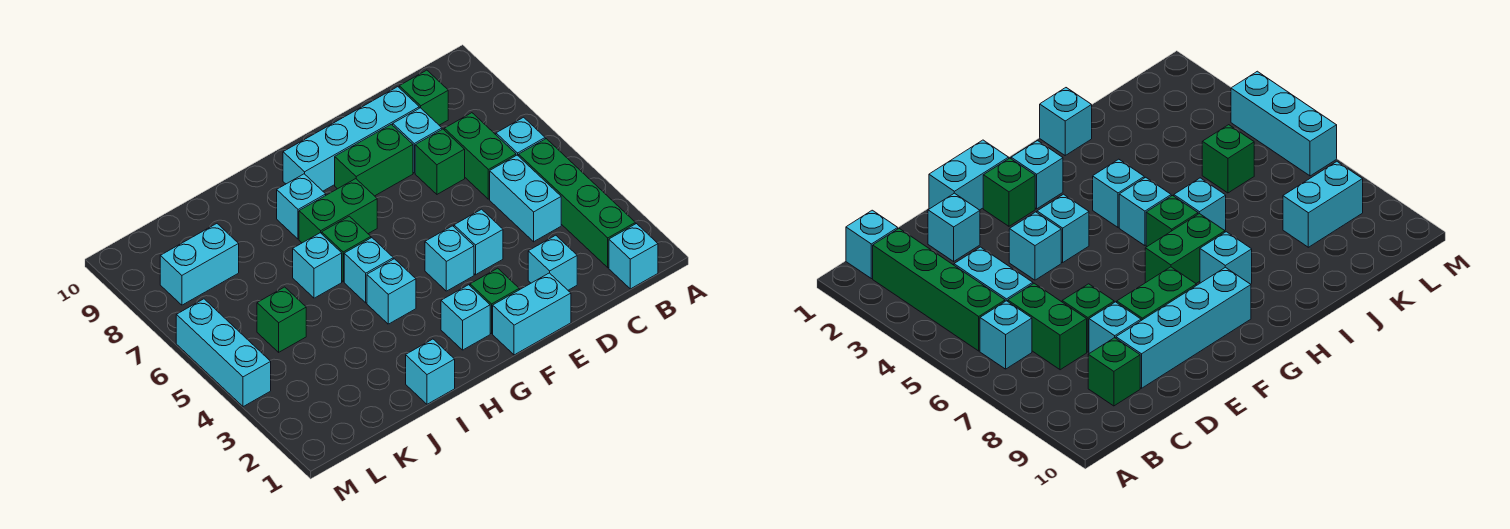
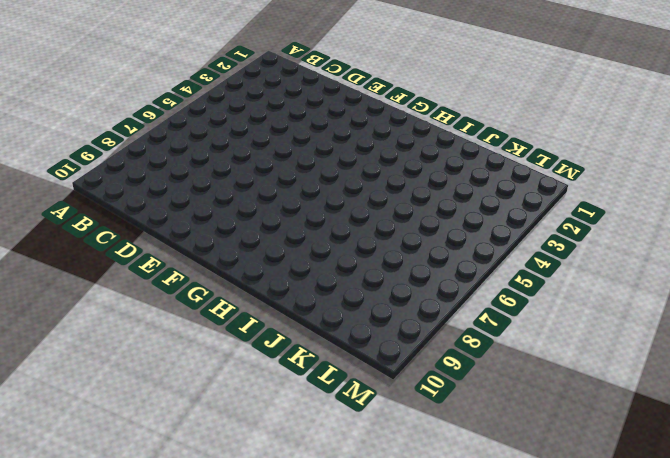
none -> cyan 1x1 brick [609,224,658,289]
none -> green 1x4 brick [519,139,635,268]
none -> cyan 1x1 brick [496,117,545,156]

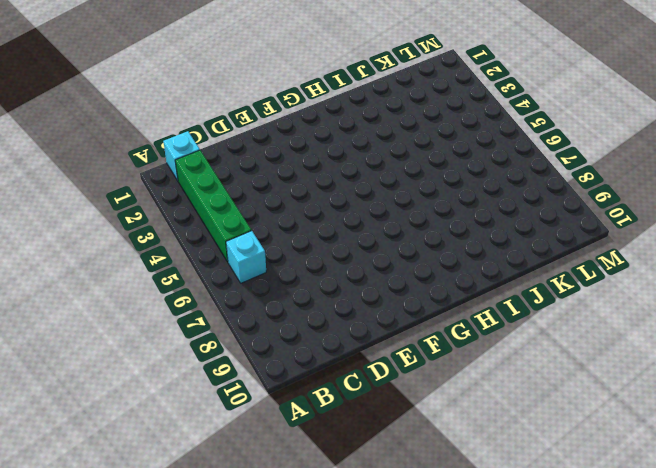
none -> cyan 1x2 brick [490,155,561,242]
none -> green 1x2 brick [444,113,516,199]
none -> green 1x1 brick [399,70,448,125]

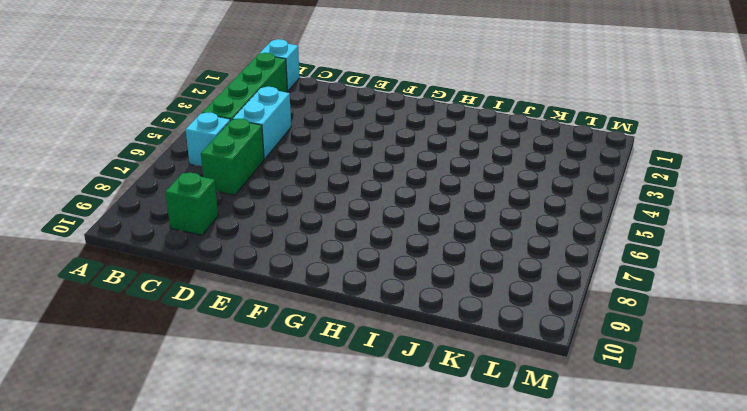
none -> cyan 1x1 brick [528,235,577,290]
none -> green 1x1 brick [415,129,465,194]
none -> cyan 1x1 brick [393,108,442,173]

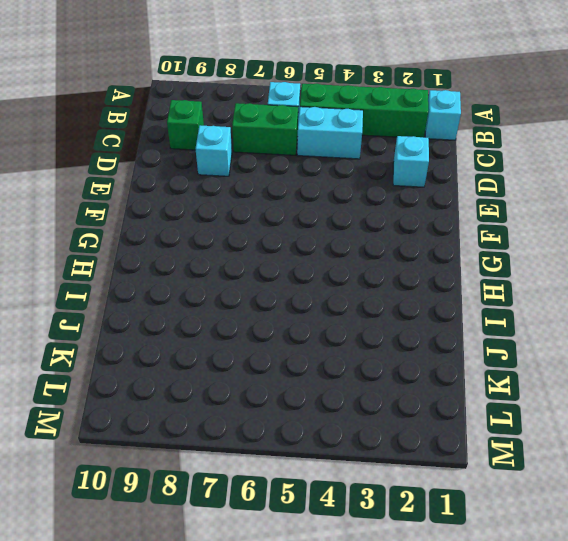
none -> green 1x1 brick [415,129,465,194]
none -> cyan 1x4 brick [283,87,419,191]
none -> cyan 1x2 brick [493,273,571,355]

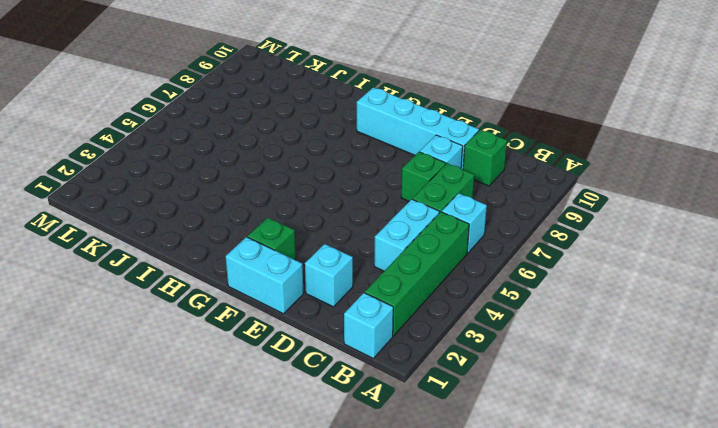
none -> cyan 1x1 brick [454,209,503,275]
none -> green 1x2 brick [335,124,413,196]
none -> cyan 1x1 brick [425,226,474,291]

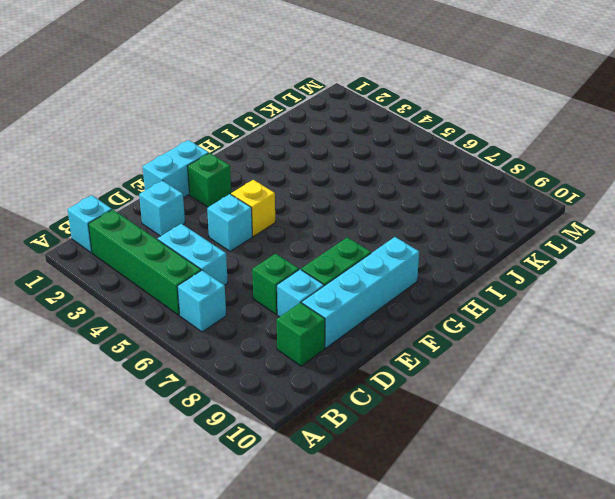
yellow 1x1 brick [231,180,275,236] -> cyan 1x1 brick [425,226,474,291]
none -> green 1x2 brick [444,113,516,199]
none -> cyan 1x1 brick [441,285,490,350]
none -> green 1x2 brick [299,179,377,243]

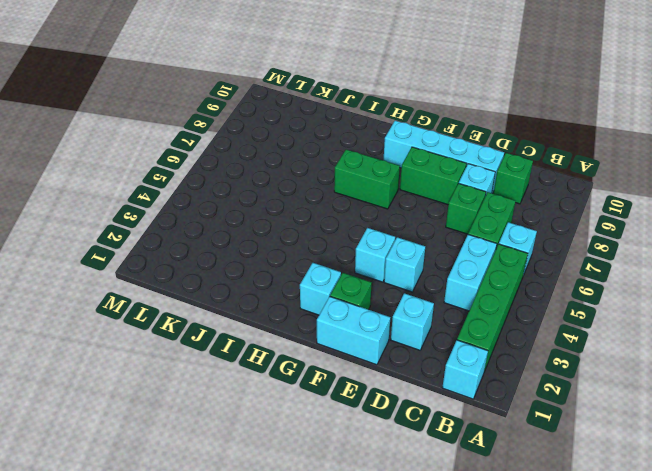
none -> cyan 1x1 brick [367,259,416,324]
none -> cyan 1x1 brick [344,238,393,303]
none -> green 1x1 brick [322,216,371,282]

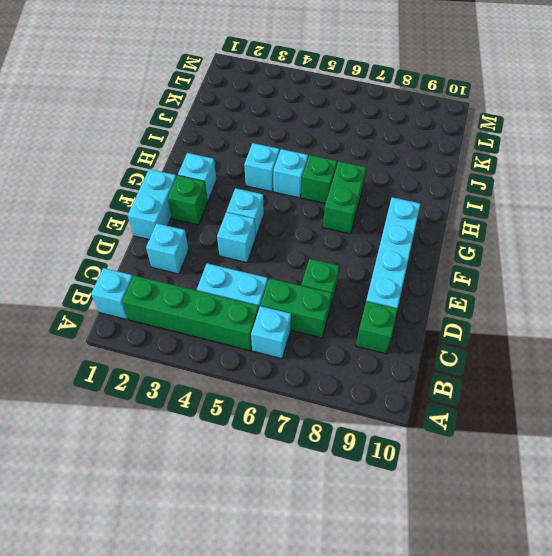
none -> cyan 1x1 brick [393,108,442,173]
none -> green 1x2 brick [335,124,413,196]
none -> cyan 1x1 brick [277,174,326,239]

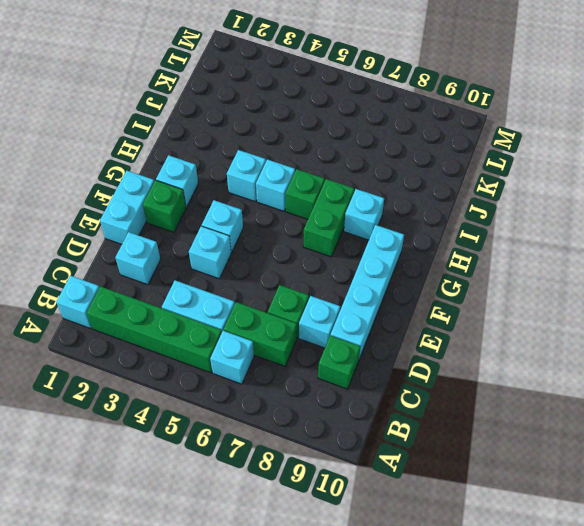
none -> green 1x2 brick [335,124,413,196]
none -> cyan 1x1 brick [406,339,455,404]
none -> cyan 1x1 brick [293,233,342,298]

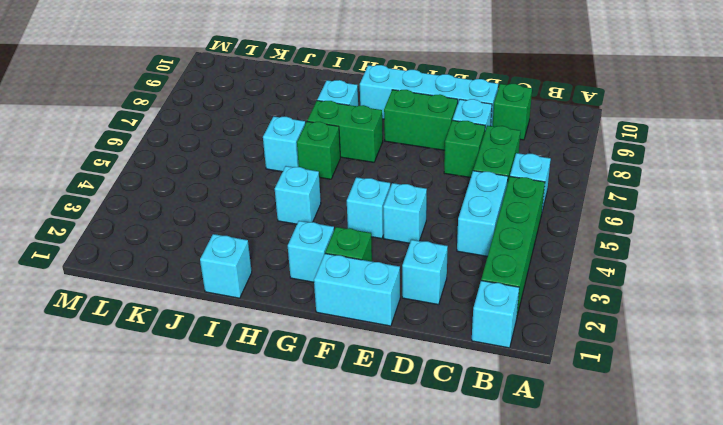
none -> cyan 1x1 brick [344,238,393,303]
none -> green 1x1 brick [257,287,306,352]
none -> cyan 1x2 brick [160,224,239,305]

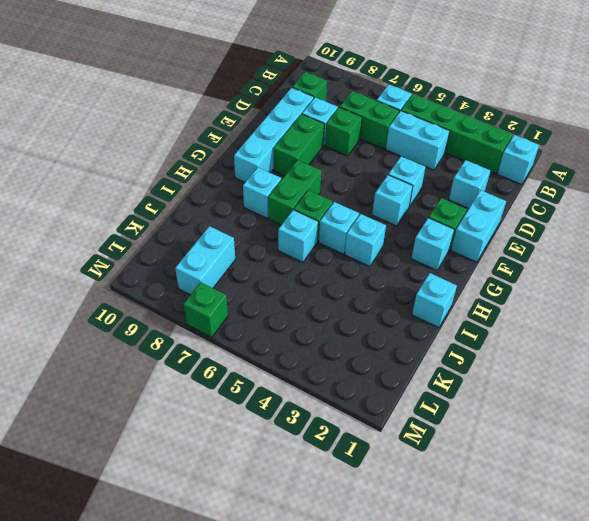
green 1x1 brick [183,282,228,337] -> green 1x1 brick moved to [257,287,306,352]
none -> cyan 1x3 brick [176,299,271,407]

